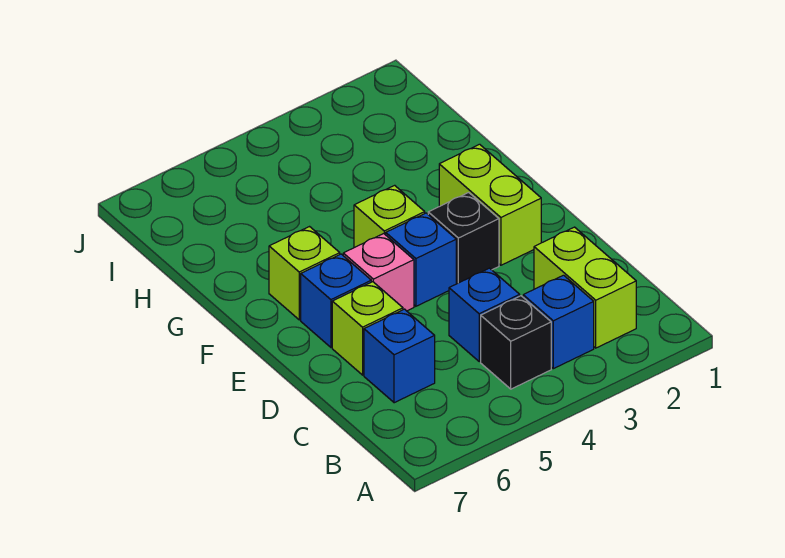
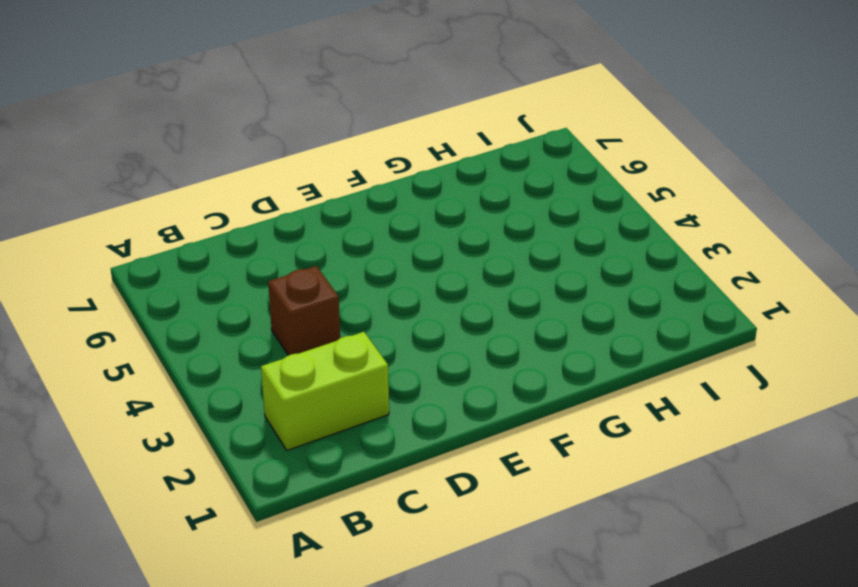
brown 1x1 brick [268,266,340,355] -> blue 1x1 brick [449,268,520,361]
none -> blue 1x1 brick [523,275,594,369]
none -> black 1x1 brick [481,296,551,389]
none -> blue 1x1 brick [364,309,435,403]

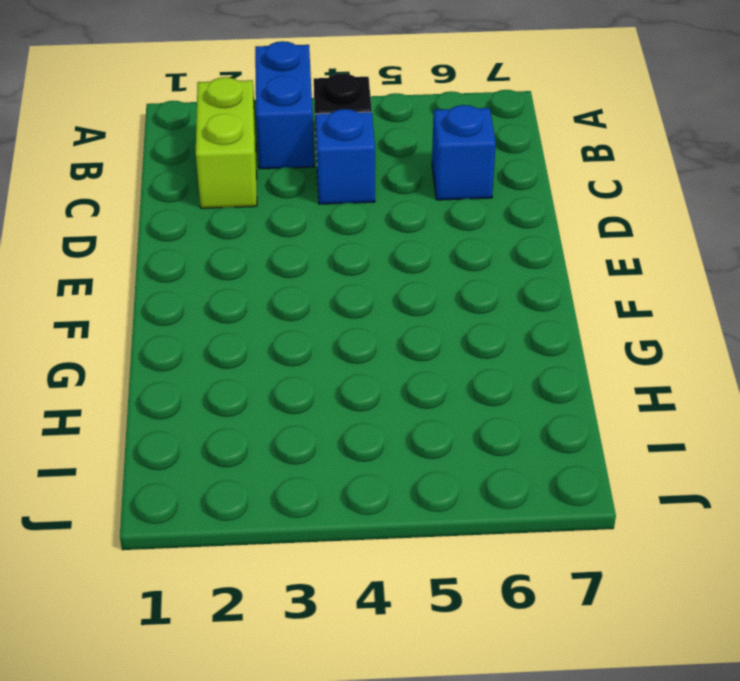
blue 1x2 brick [255,41,314,169] -> blue 1x1 brick [523,275,594,369]
none -> lime 1x1 brick [332,282,403,375]
none -> lime 1x2 brick [439,144,541,265]
none -> black 1x1 brick [428,193,499,284]

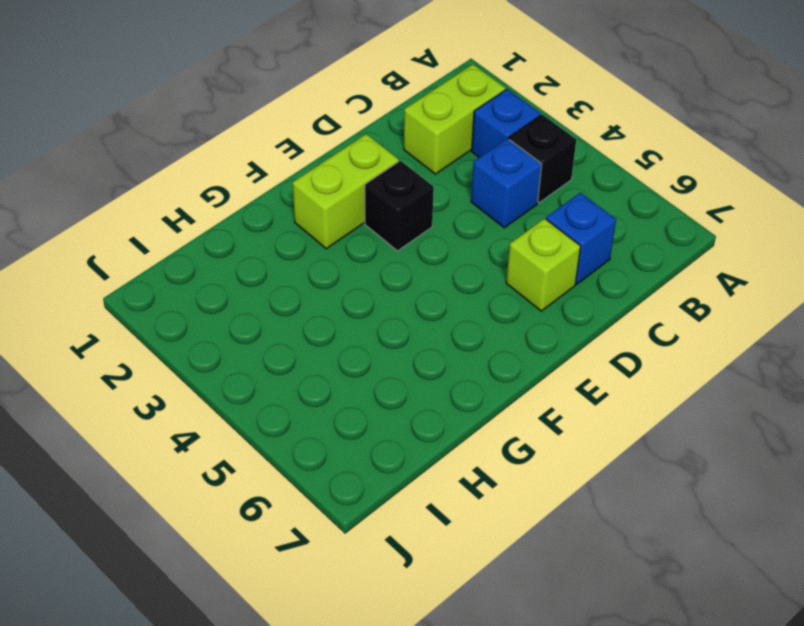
none -> blue 1x1 brick [386,213,456,306]
none -> pink 1x1 brick [343,234,414,311]
none -> blue 1x1 brick [301,254,371,347]

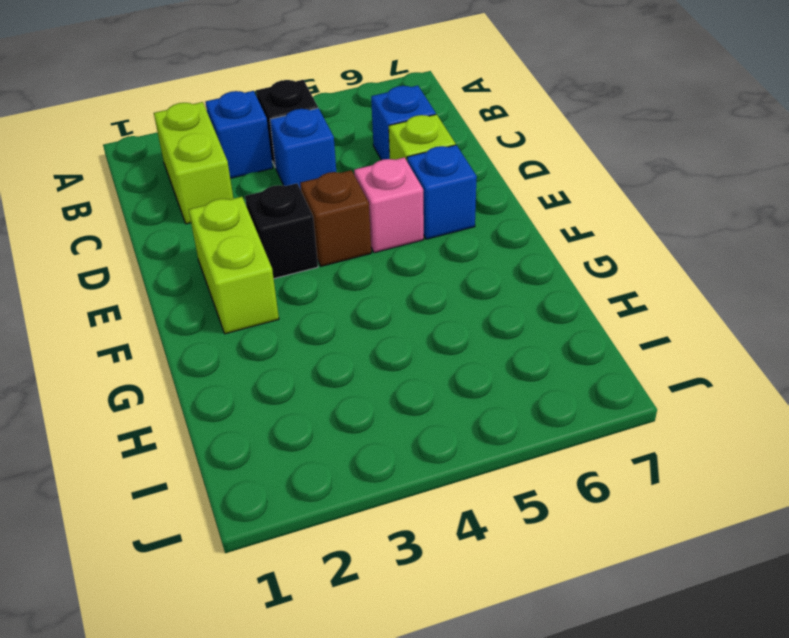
brown 1x1 brick [300,170,371,266] -> blue 1x1 brick [386,213,456,306]
none -> lime 1x1 brick [354,185,425,248]
none -> lime 1x1 brick [269,227,340,320]

